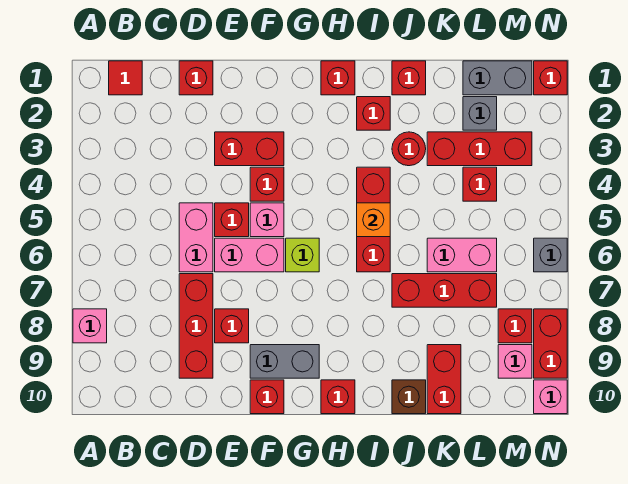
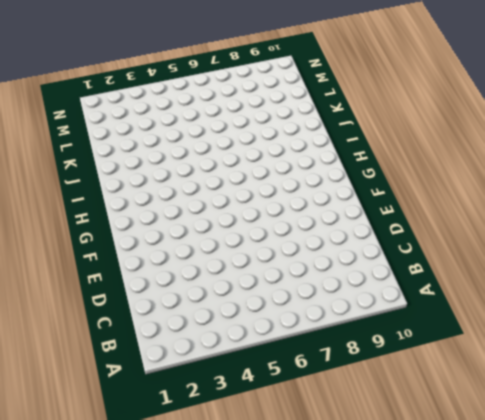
none -> pink 1x1 brick [73,309,107,343]
none -> red 1x1 tile [109,61,142,95]
none -> red 1x1 brick [179,61,213,95]
none -> pink 1x2 brick [179,203,213,272]

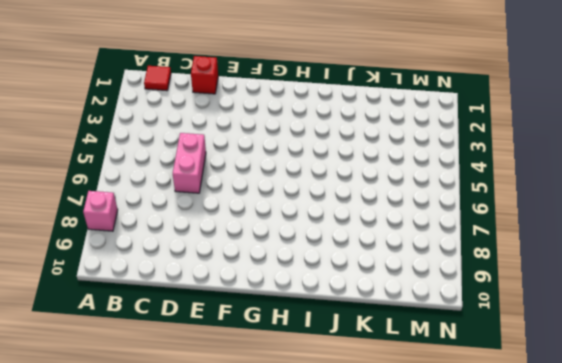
none -> red 1x3 brick [179,274,213,378]
none -> red 1x2 brick [215,132,284,166]
none -> red 1x1 brick [215,203,249,237]
none -> pink 1x2 brick [215,238,284,272]

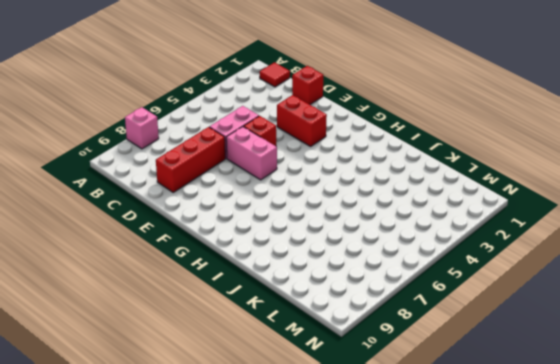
none -> red 1x1 brick [215,309,249,343]
none -> red 1x1 brick [250,167,284,201]
none -> pink 1x1 brick [250,203,284,237]
none -> grey 1x2 brick [250,345,319,378]

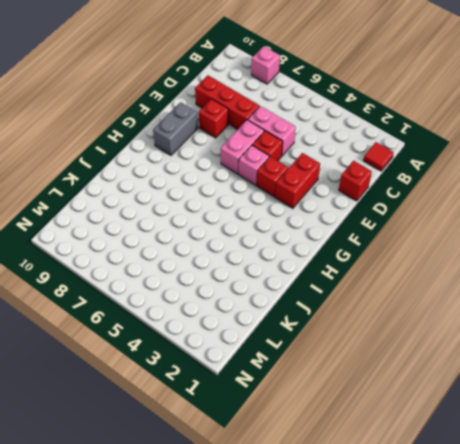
none -> red 1x1 brick [250,380,284,414]
none -> lime 1x1 brick [286,238,319,272]
none -> red 1x1 brick [321,61,355,95]
none -> red 1x1 brick [321,380,355,414]

